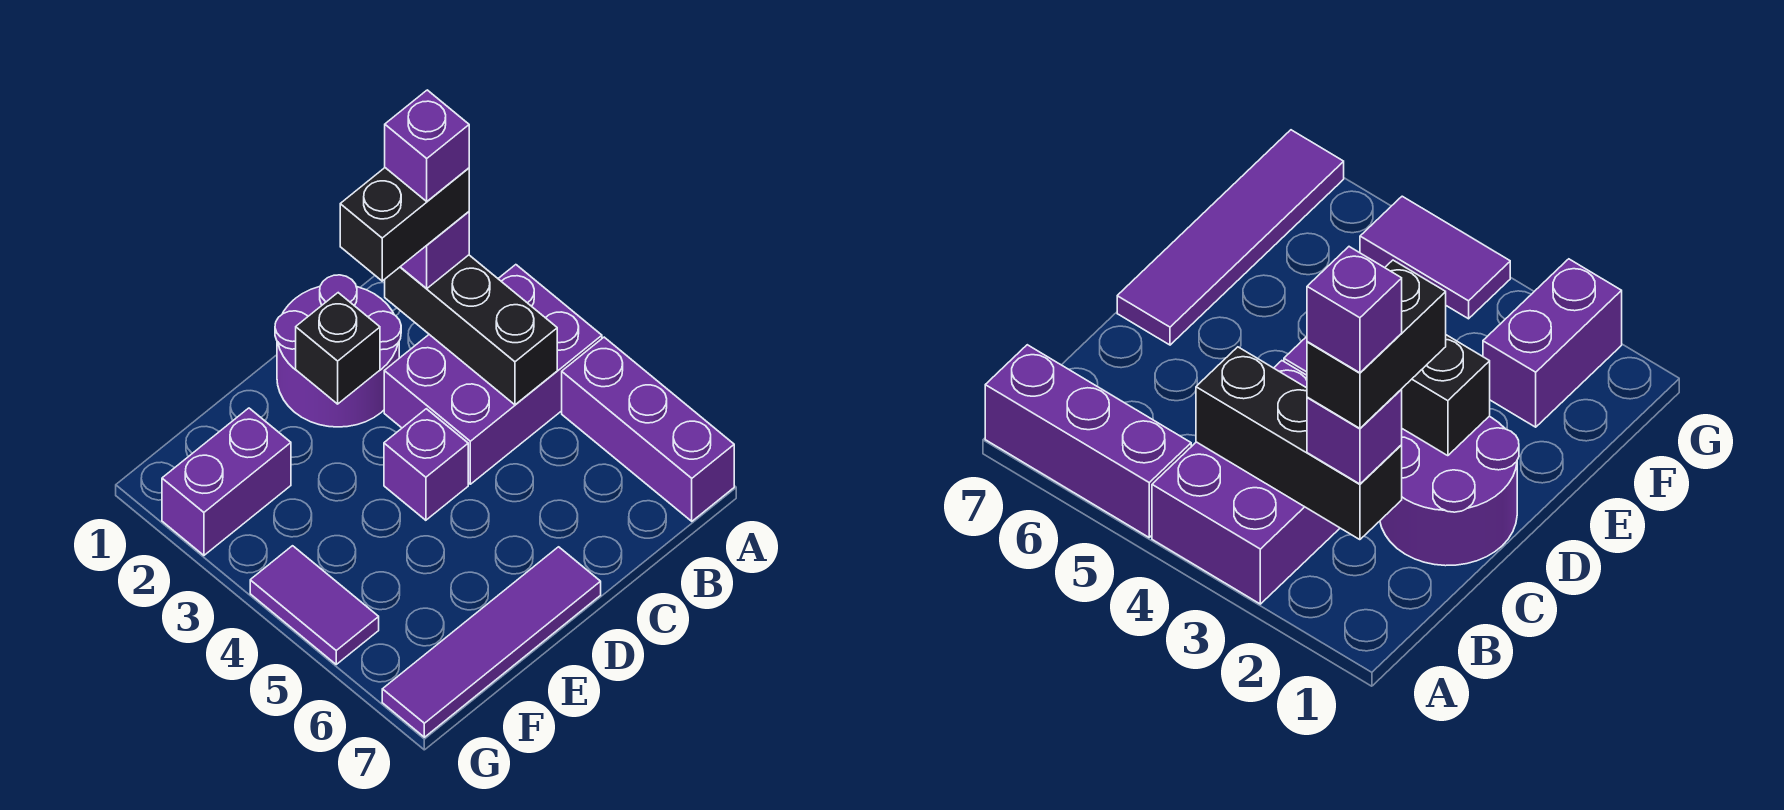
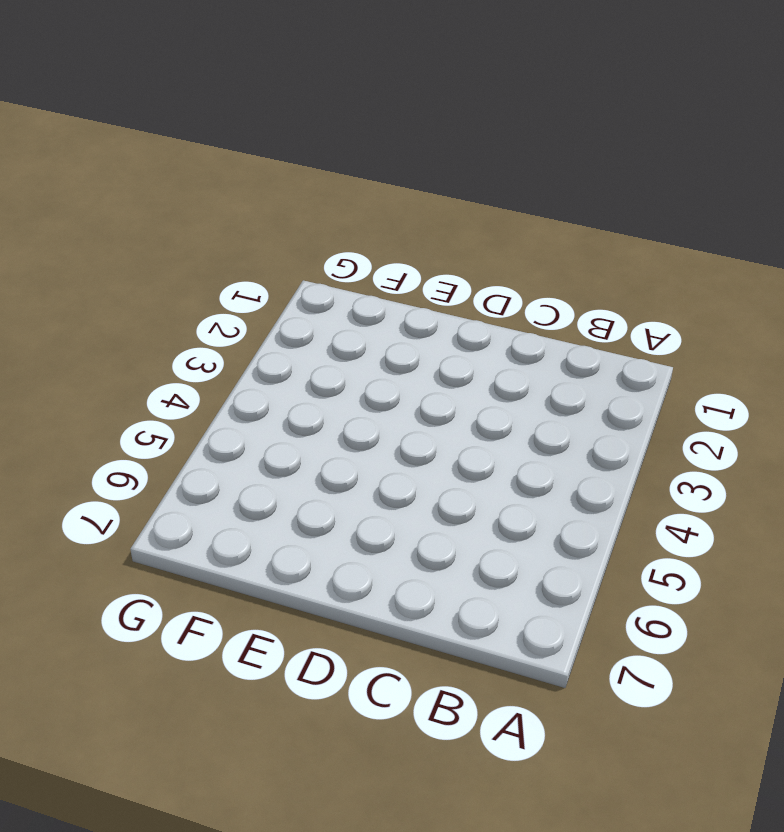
none -> purple 2x3 brick [384,265,602,484]
none -> purple 1x3 brick [562,337,734,521]
none -> purple 2x2 round brick [275,275,401,427]

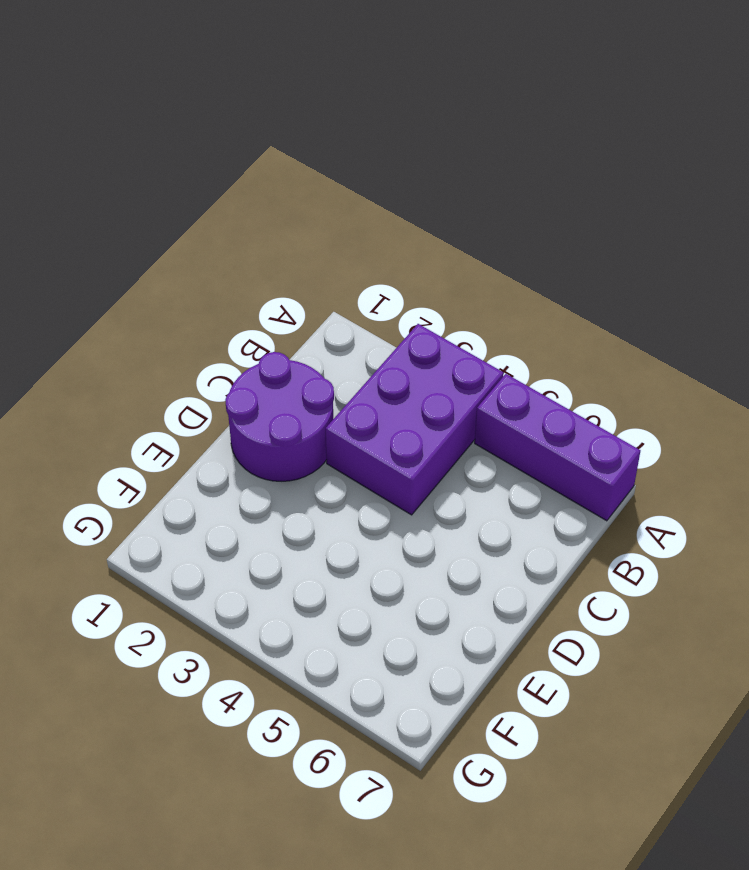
none -> purple 1x1 brick [384,409,468,520]
none -> purple 1x4 tile [382,547,601,737]
none -> purple 1x2 brick [162,408,291,555]

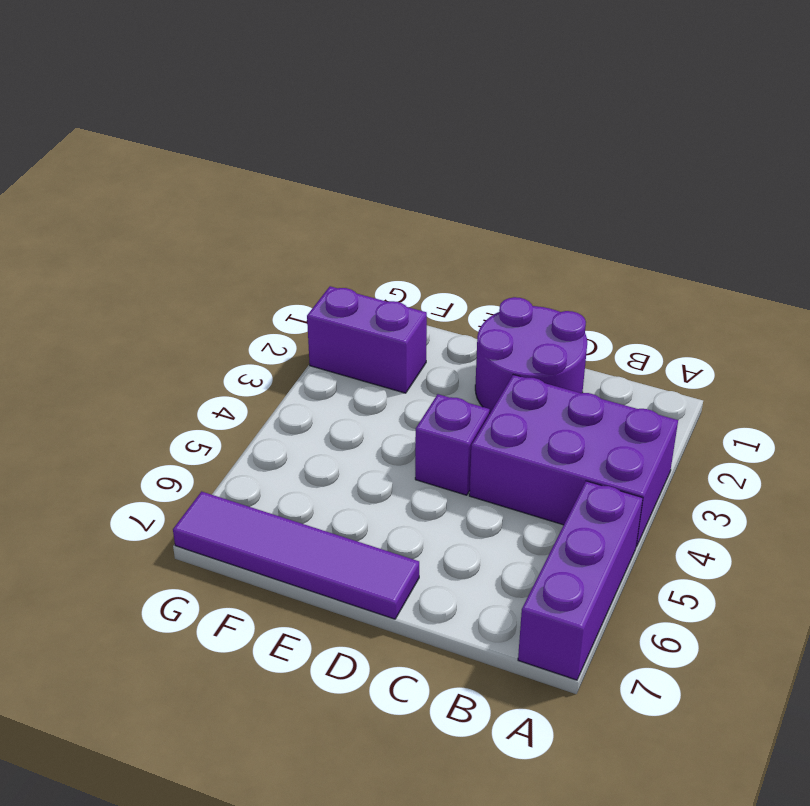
none -> purple 1x2 tile [250,546,379,664]
none -> black 1x3 brick [385,255,557,405]
none -> black 1x1 brick [296,293,380,404]

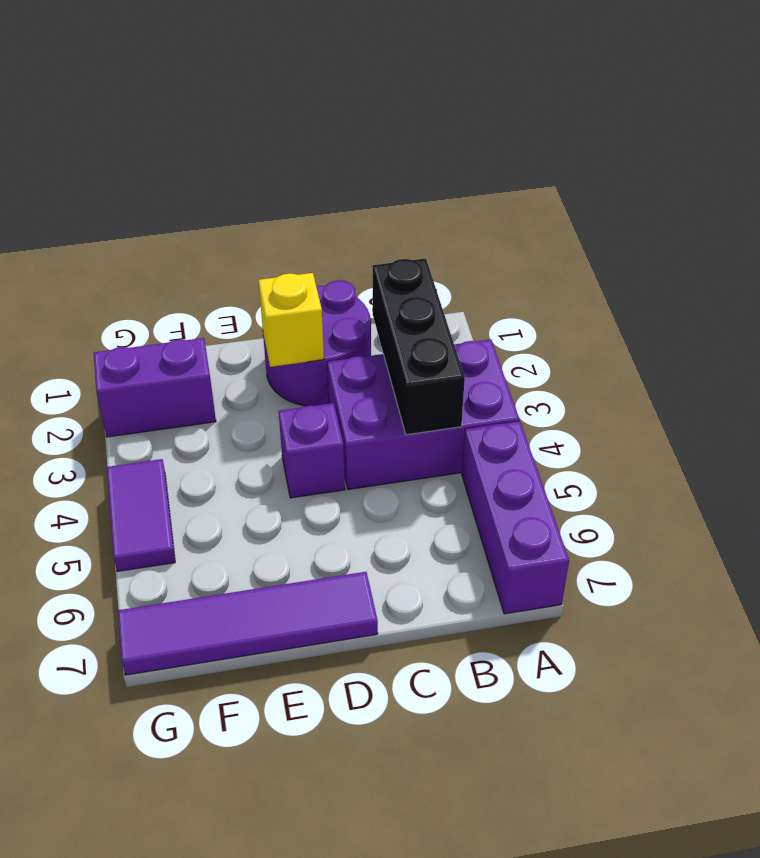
yellow 1x1 brick [259,273,324,367] -> black 1x1 brick [296,293,380,404]
none -> purple 1x1 brick [401,212,469,289]
none -> black 1x2 brick [340,168,469,281]
none -> purple 1x1 brick [385,90,469,201]

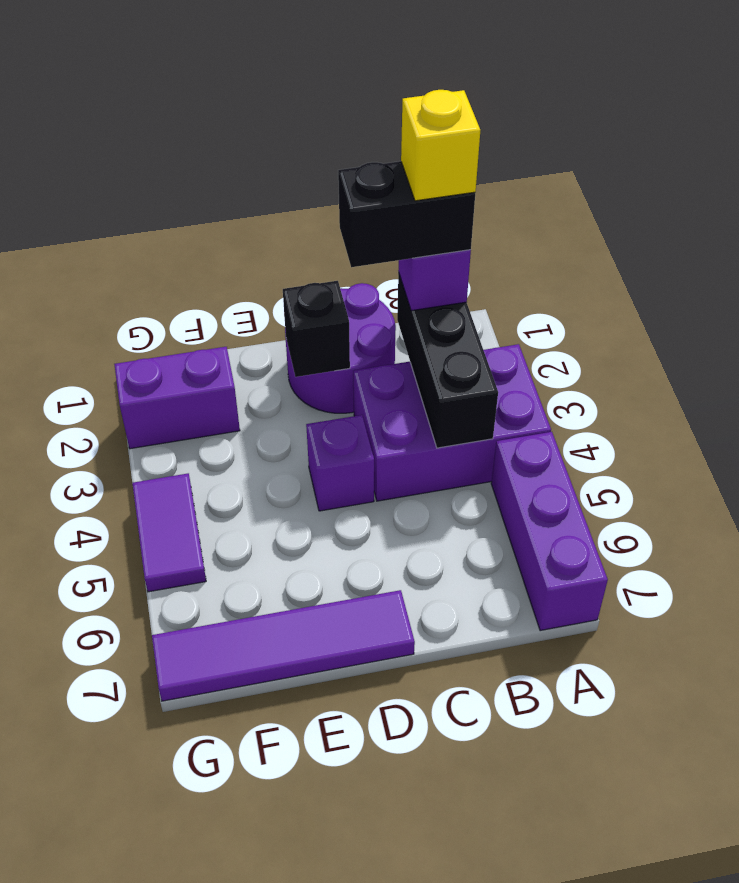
yellow 1x1 brick [401,90,480,201] -> purple 1x1 brick [385,90,469,201]

